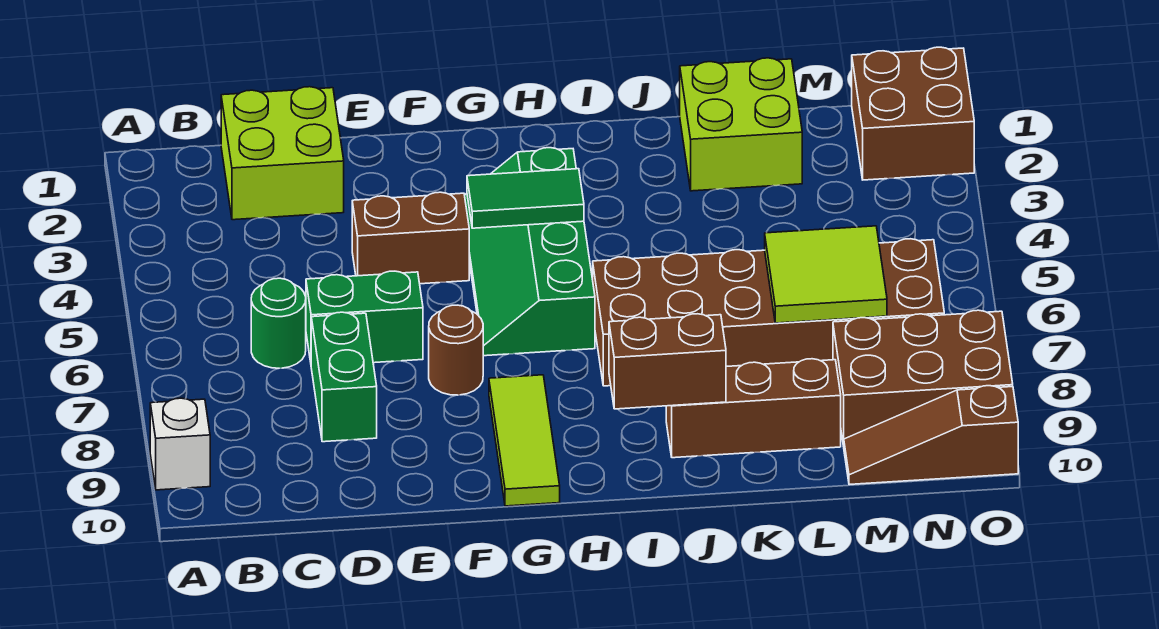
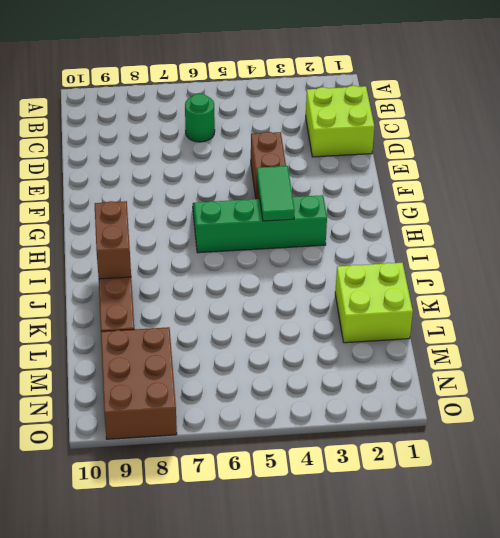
none -> white 1x1 brick [150,398,210,490]
none -> green 1x2 brick [306,271,423,363]
none -> green 1x2 brick [311,312,377,442]

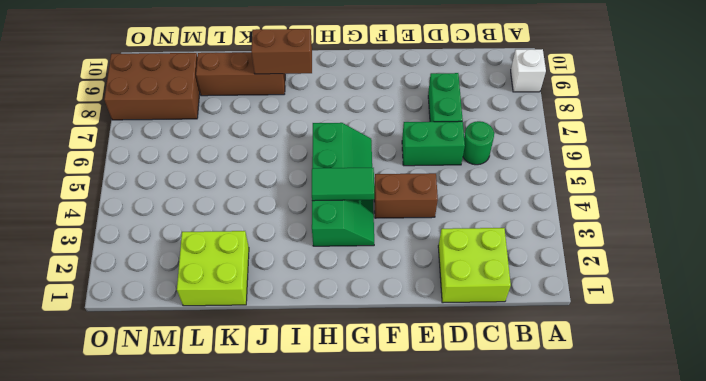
none -> brown 1x1 round brick [429,305,483,395]
none -> lime 1x3 tile [489,375,560,506]
none -> brown 2x6 brick [593,239,944,386]

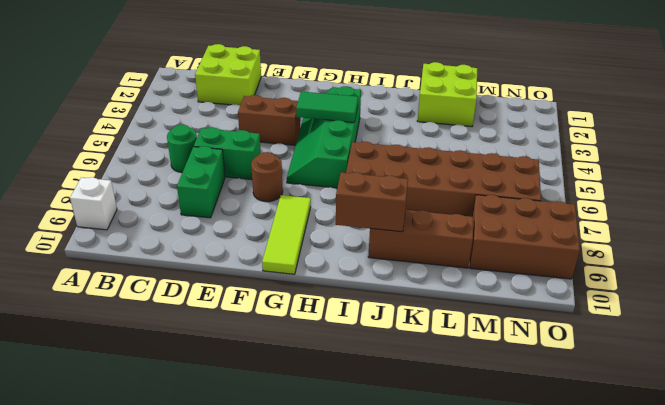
none -> brown 1x3 slope [844,386,1018,485]
none -> brown 2x2 brick [852,47,974,180]
none -> lime 2x2 tile [765,226,887,323]

